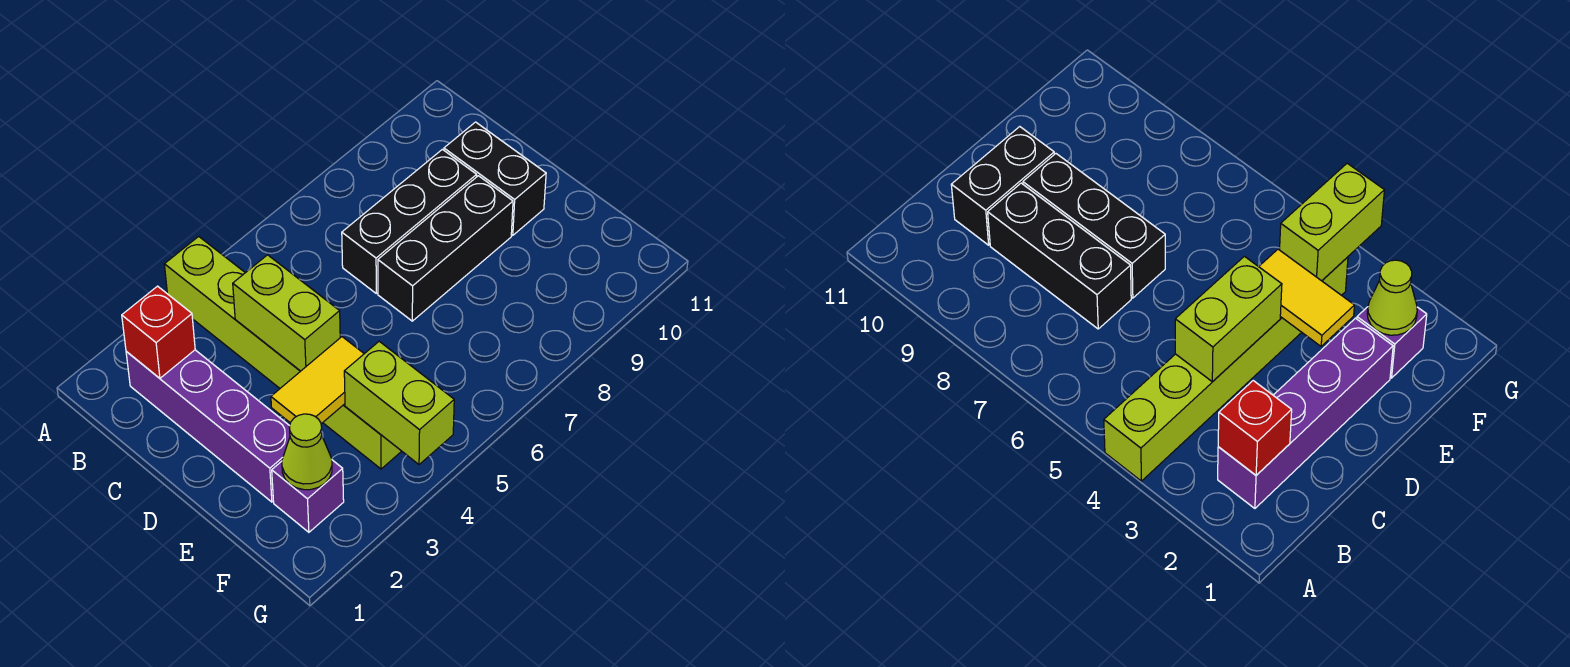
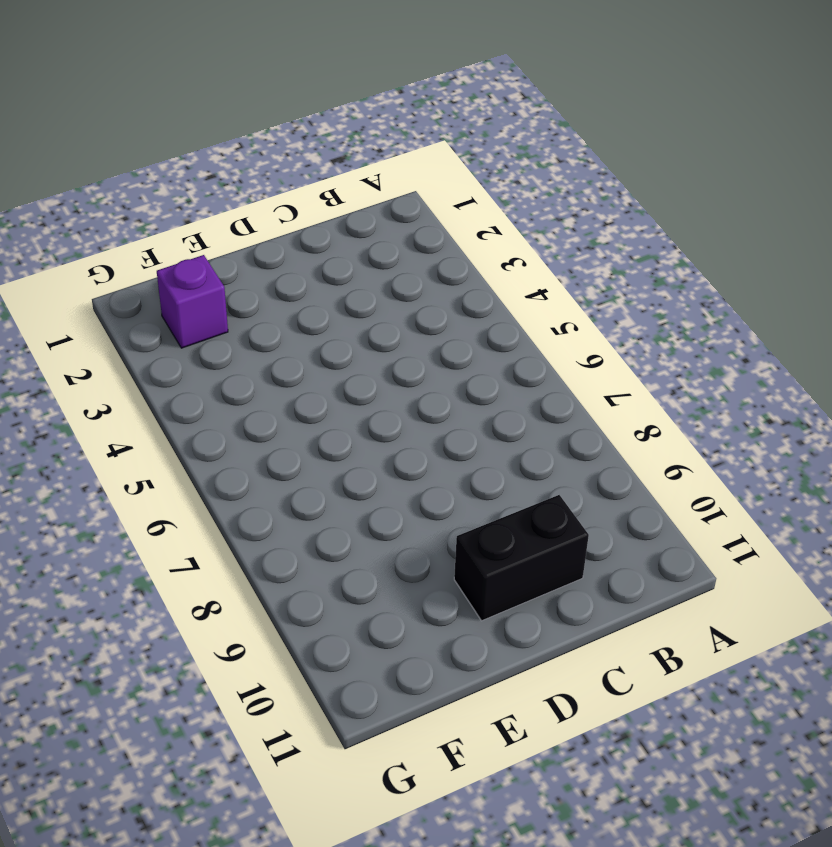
none -> lime 1x6 brick [164,236,401,469]
none -> purple 1x4 brick [126,350,290,502]

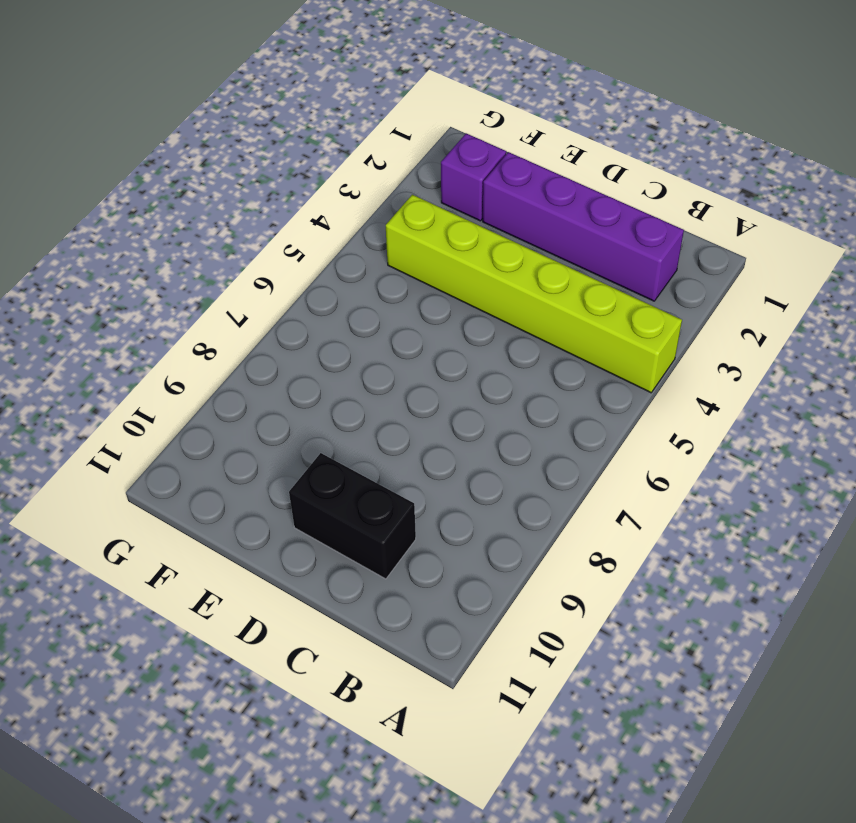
none -> black 1x3 brick [342,149,477,293]
none -> black 1x3 brick [378,176,513,321]

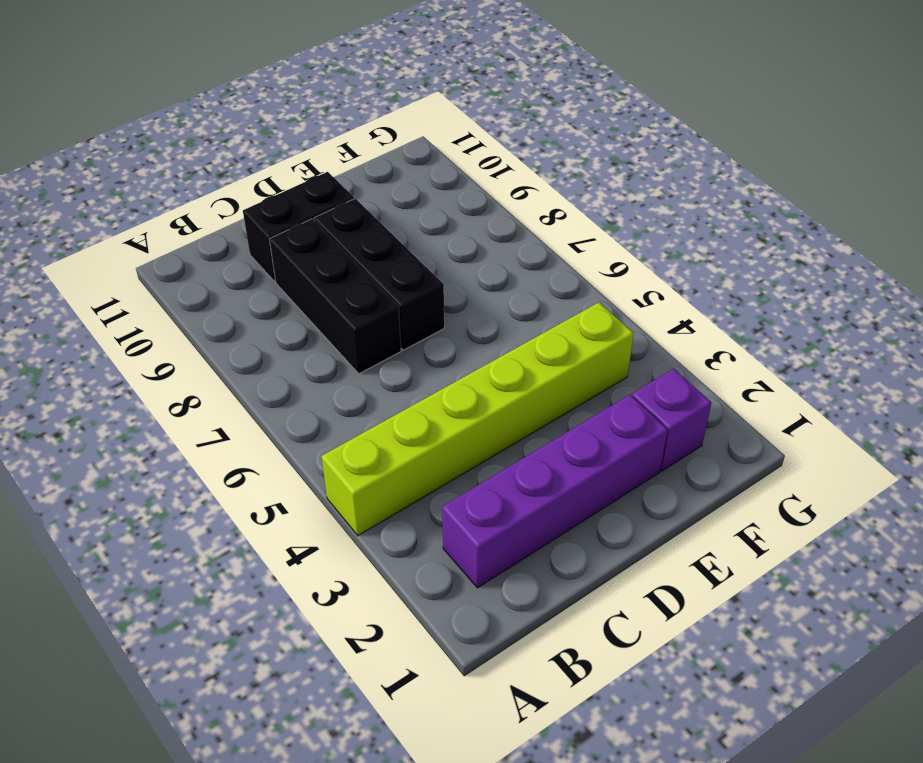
none -> red 1x1 brick [122,286,195,378]
none -> lime 1x2 brick [233,255,340,371]

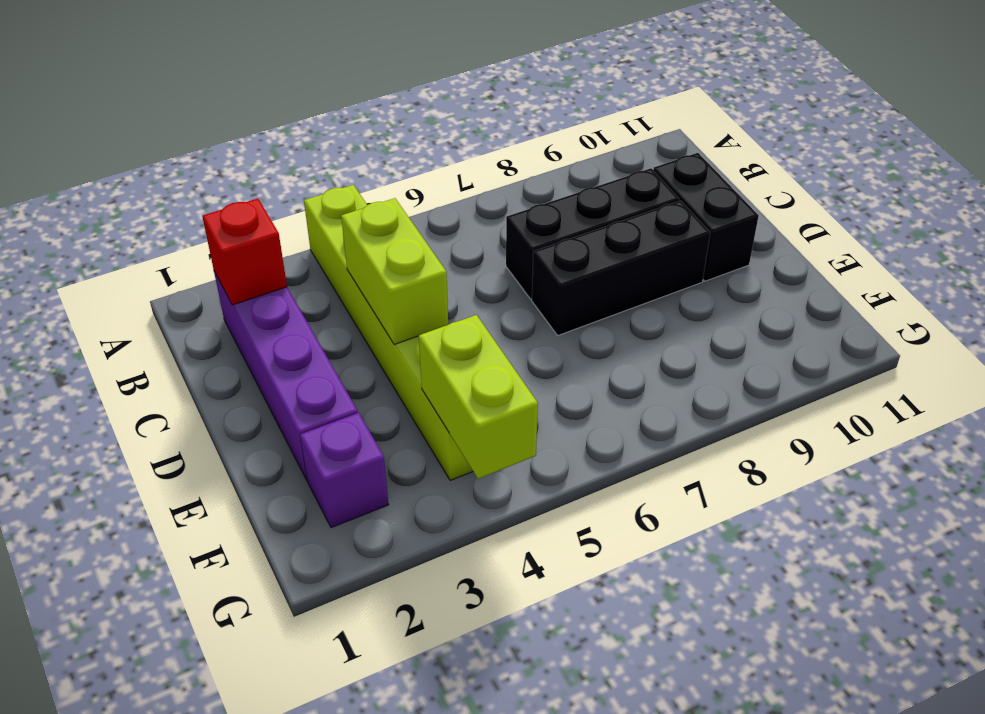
none -> yellow 1x2 tile [271,337,364,424]
none -> lime 1x1 cone [282,414,332,490]

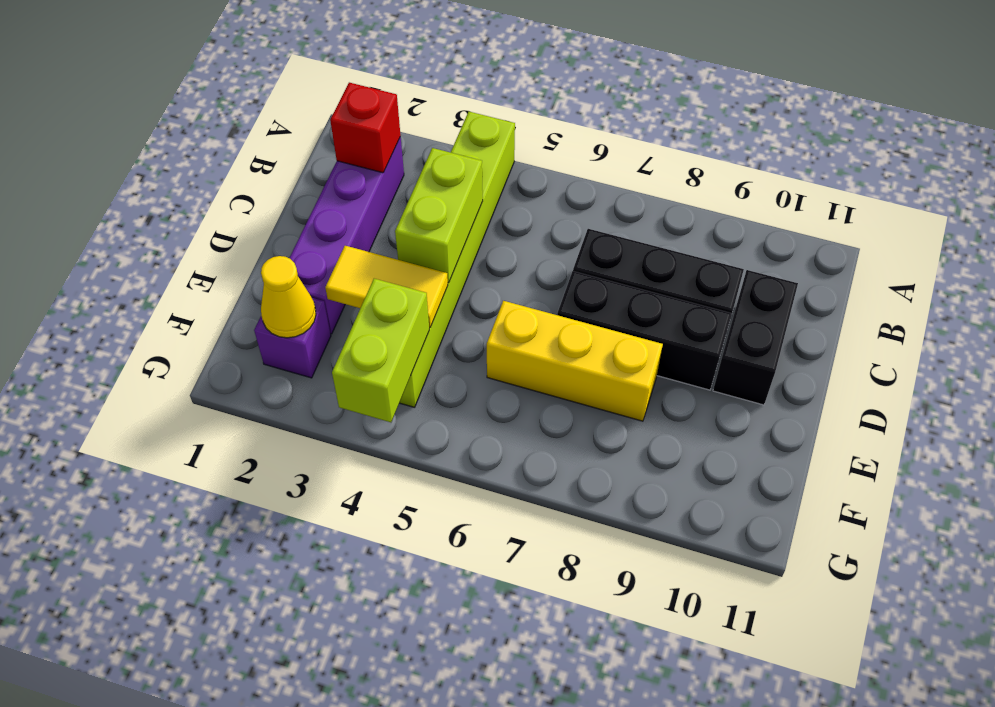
yellow 1x3 brick [487,301,663,421] -> none
yellow 1x1 cone [261,256,316,338] -> lime 1x1 cone [282,414,332,490]

